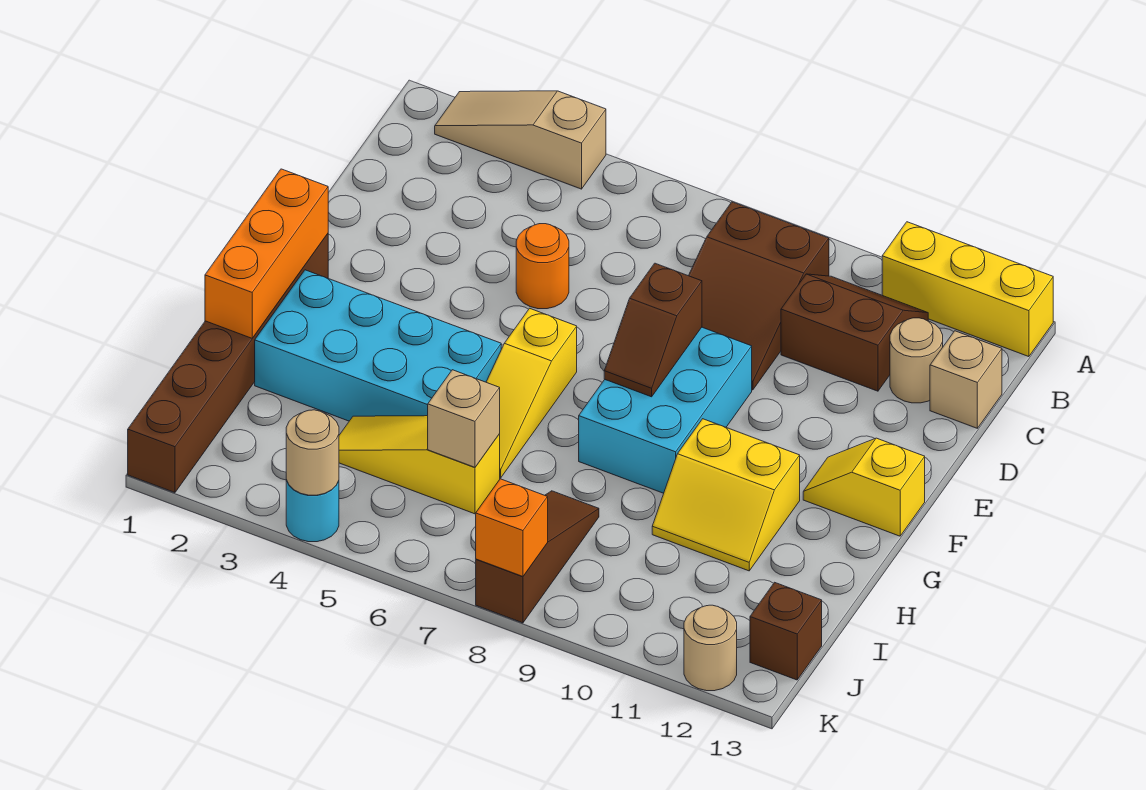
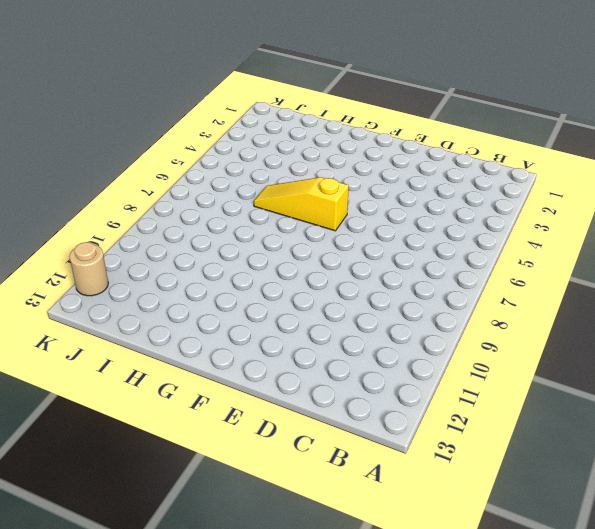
none -> tan 1x3 slope [435,91,606,189]
none -> yellow 1x3 brick [882,222,1053,357]
none -> brown 2x3 slope [689,202,829,390]

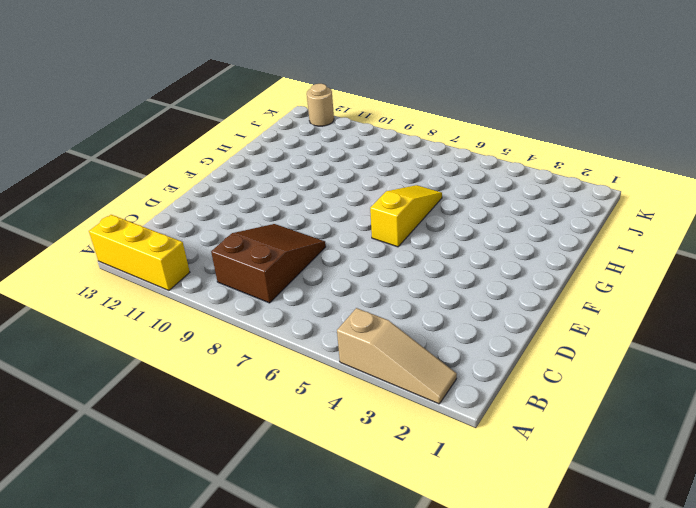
none -> brown 2x2 slope [781,274,928,391]
none -> tan 1x1 round brick [890,318,943,403]
none -> tan 1x1 brick [930,331,1002,428]

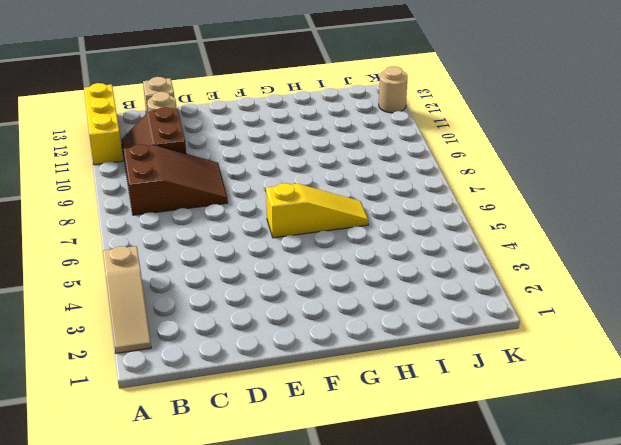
none -> orange 1x1 round brick [516,224,569,309]
none -> cyan 2x3 brick [579,327,752,493]
none -> brown 1x6 brick [128,234,328,493]

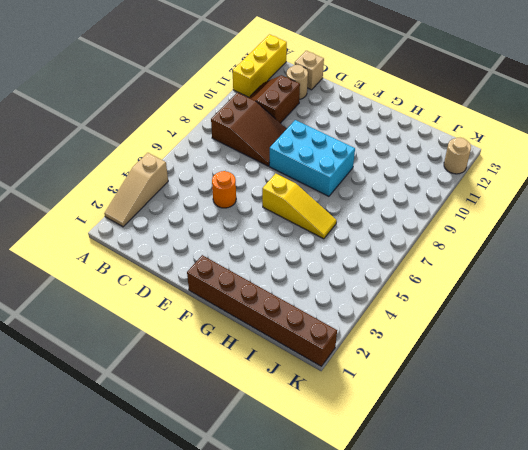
none -> yellow 1x2 slope [803,438,925,536]
none -> cyan 2x4 brick [255,270,501,421]
none -> yellow 2x2 slope [652,419,800,571]

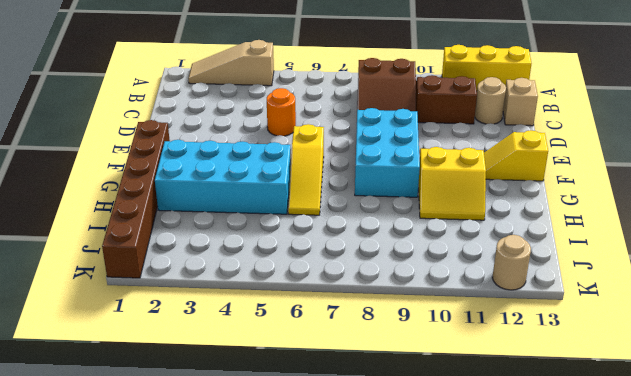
none -> yellow 1x3 slope [339,416,500,514]
none -> brown 1x3 slope [476,491,599,623]
none -> brown 1x1 brick [750,582,822,680]

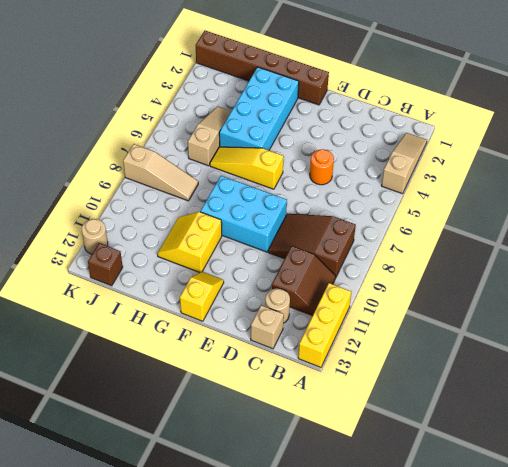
tan 1x3 slope [188,106,231,166] -> yellow 1x3 slope [339,416,500,514]
tan 1x3 slope [123,144,198,201] -> brown 1x3 slope [476,491,599,623]
none -> cyan 1x1 round brick [286,480,339,542]
none -> brown 1x2 slope [604,263,702,397]
none -> orange 1x3 brick [205,169,328,338]

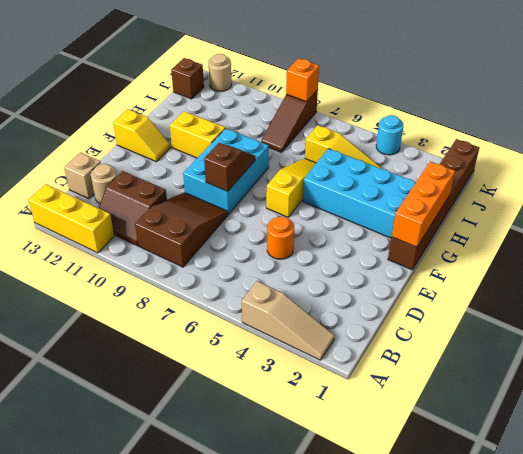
none -> tan 1x1 brick [428,370,500,467]
none -> tan 1x1 round brick [286,410,339,495]

